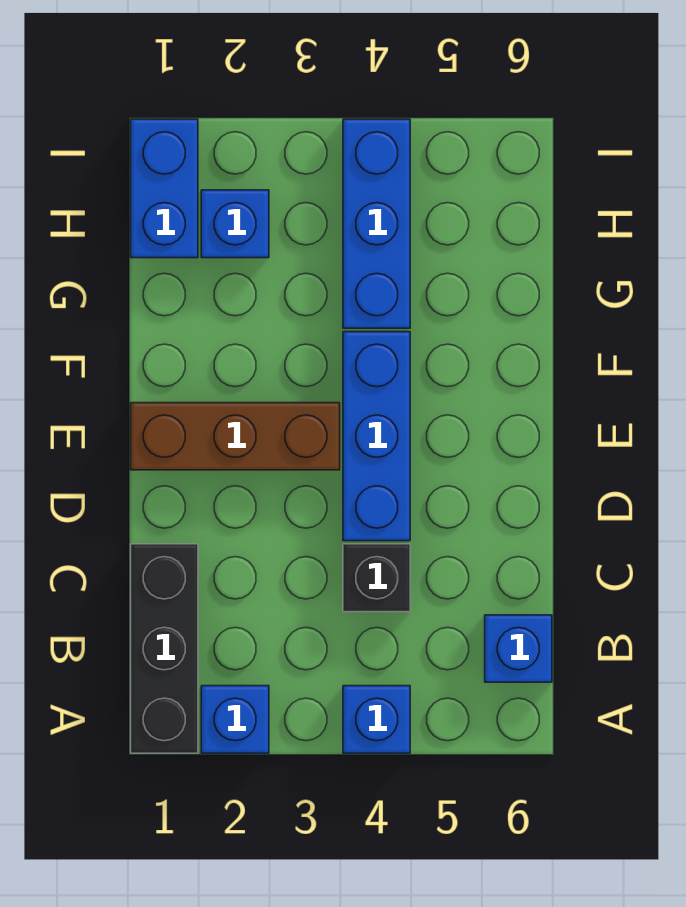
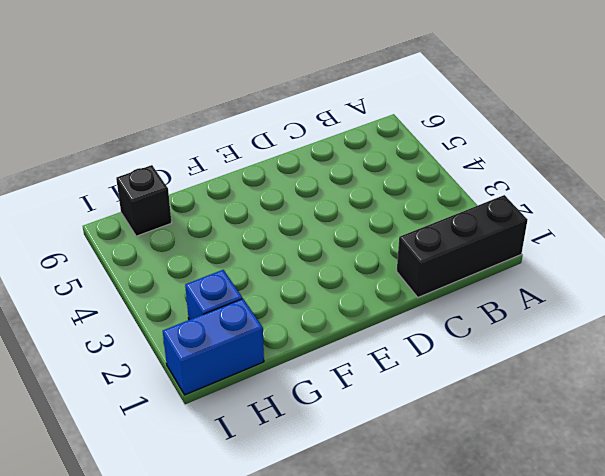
black 1x1 brick [116,165,172,236] -> black 1x1 brick moved to [343,544,410,612]
none -> blue 1x1 brick [201,686,269,753]
none -> blue 1x1 brick [343,686,410,753]

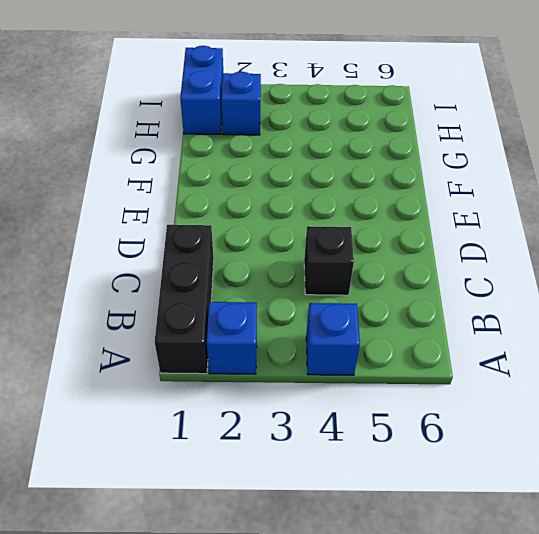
none -> blue 1x1 brick [485,615,552,682]
none -> blue 1x3 brick [343,332,410,541]

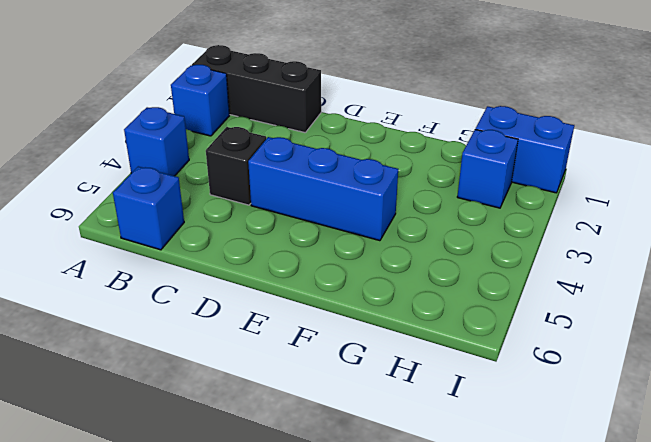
none -> brown 1x3 brick [131,403,340,470]
none -> blue 1x3 brick [343,119,410,328]

